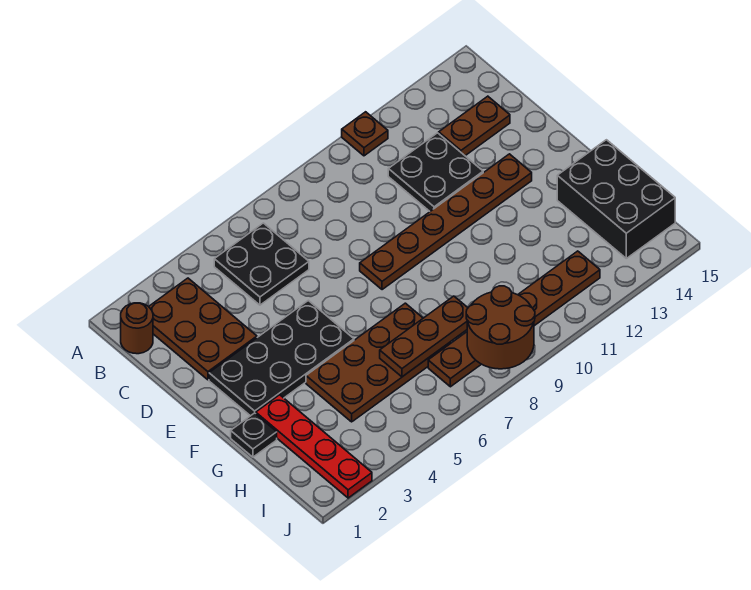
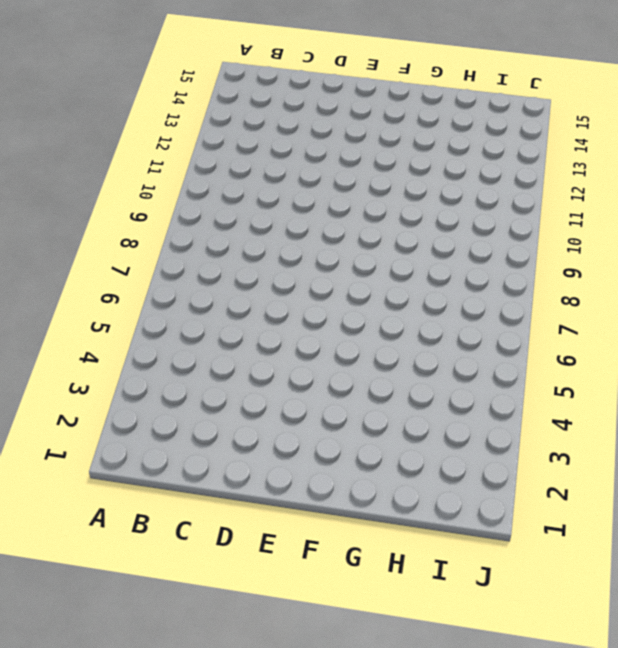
none -> brown 1x1 plate [342,112,388,156]
none -> brown 1x1 round brick [121,303,153,354]
none -> brown 2x3 plate [149,278,257,380]

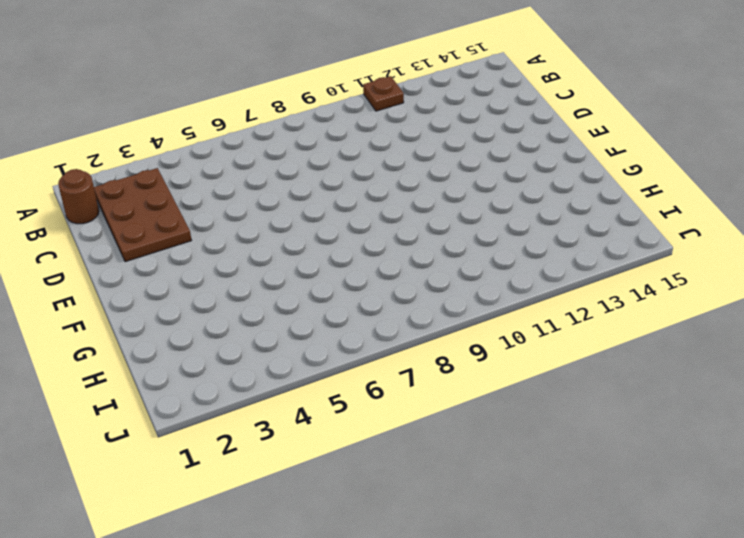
none -> black 2x2 plate [214,223,309,305]
none -> black 2x2 plate [388,133,483,211]
none -> brown 1x2 plate [439,96,510,156]

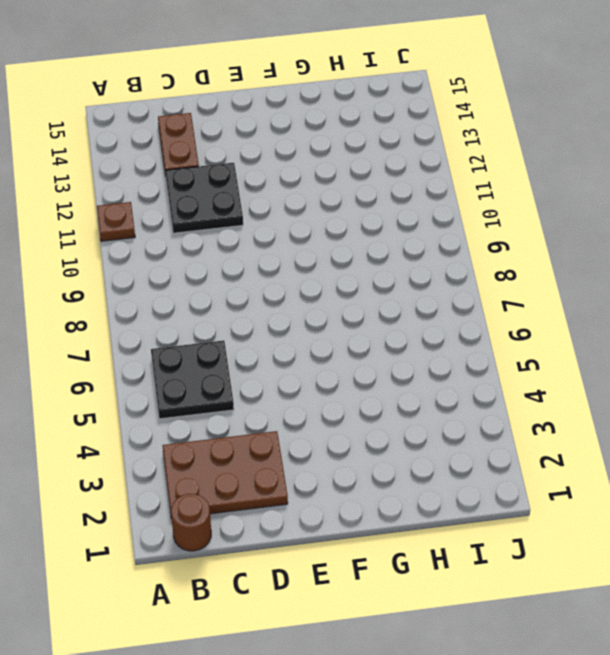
none -> black 2x4 plate [209,300,354,416]
none -> brown 1x6 plate [360,154,532,290]
none -> black 1x1 plate [231,413,277,457]

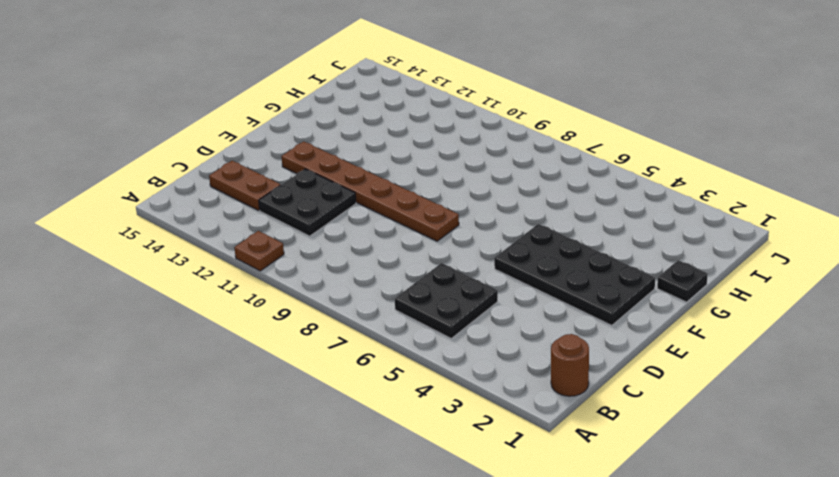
none -> brown 2x3 plate [149,278,257,380]
none -> red 1x4 plate [256,395,372,498]
none -> brown 2x4 plate [306,303,451,422]

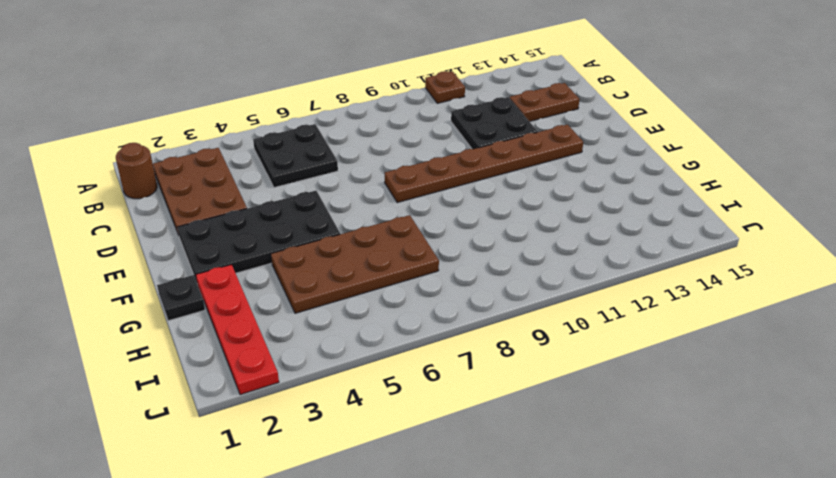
none -> black 2x3 brick [557,140,675,258]
none -> brown 1x6 plate [428,251,600,387]
none -> brown 1x3 plate [380,296,468,377]

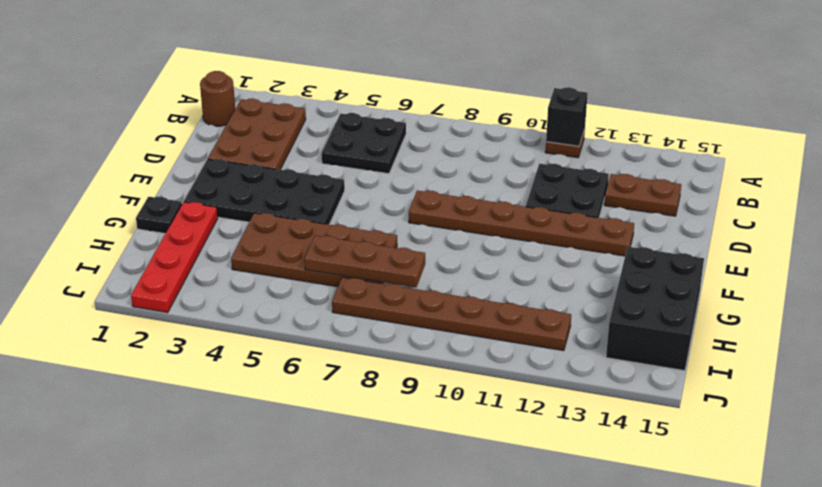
black 1x1 brick [546,87,588,146] -> none
none -> brown 2x2 round brick [466,286,535,369]

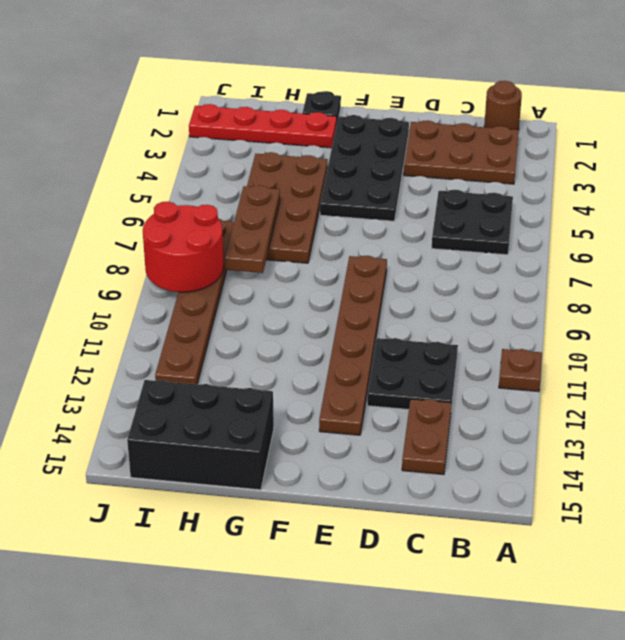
red 2x2 round brick [143,201,224,292] -> brown 2x2 round brick [466,286,535,369]

